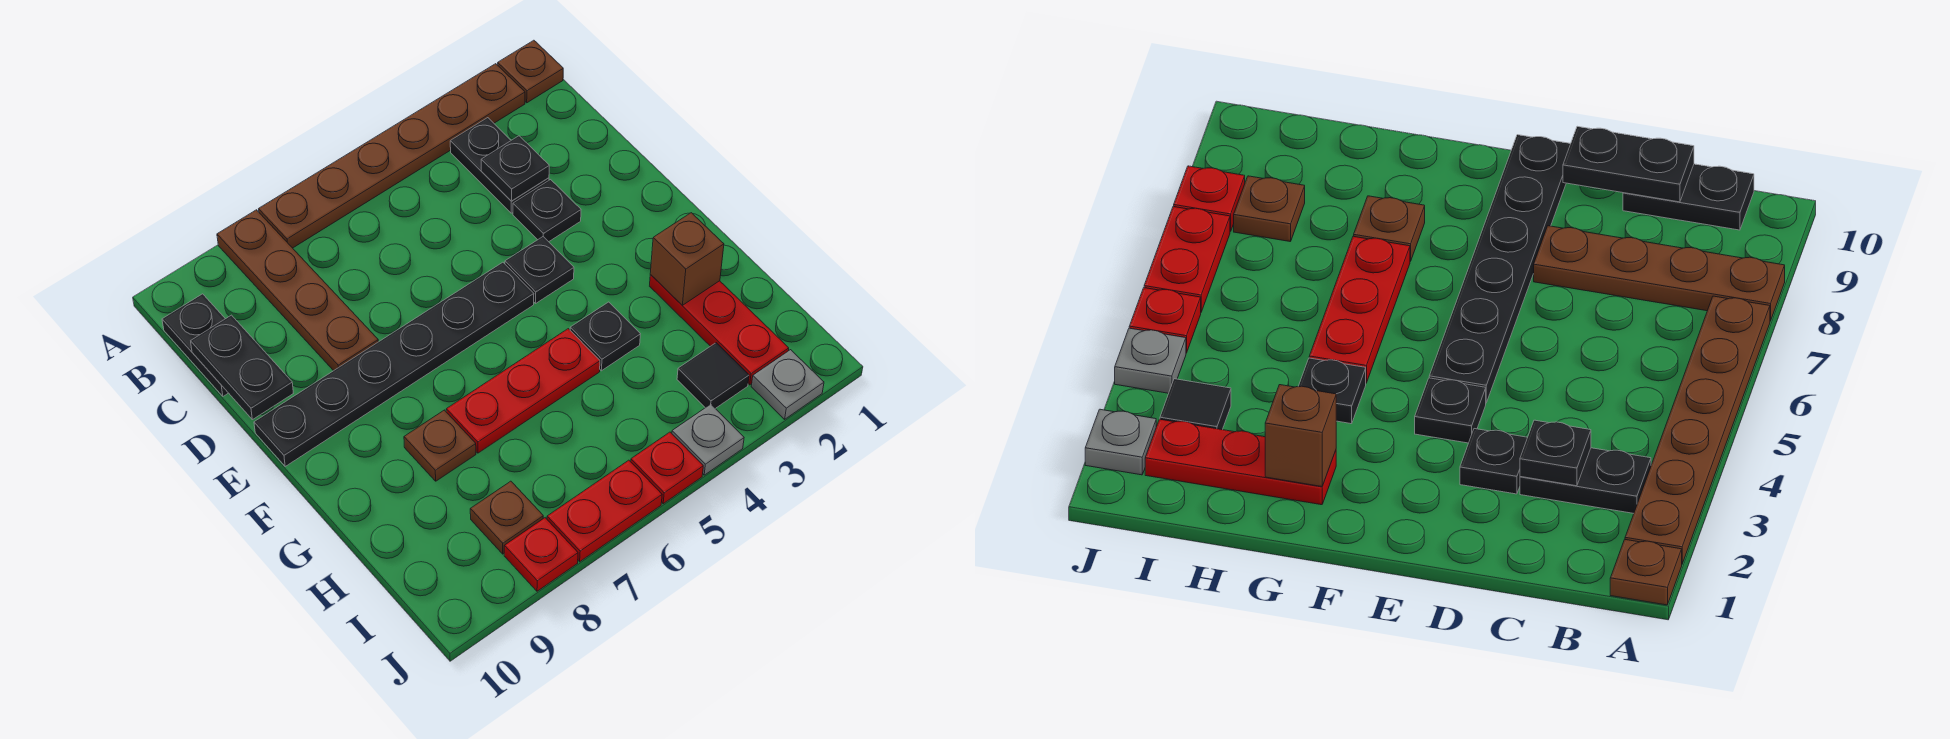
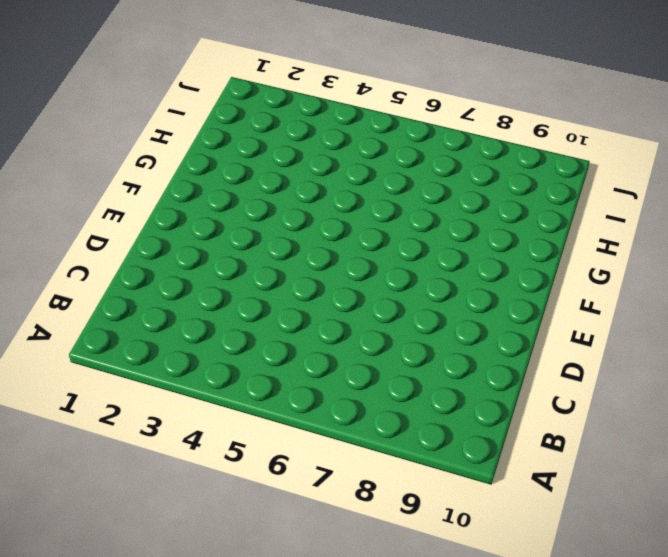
none -> brown 1x1 plate [498,40,563,103]
none -> brown 1x6 plate [259,64,525,248]
none -> brown 1x4 plate [217,210,378,371]

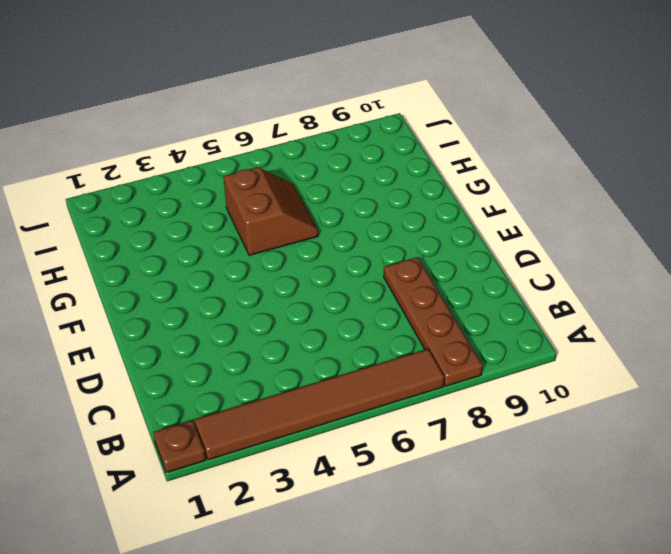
brown 1x6 tile [195,349,444,460] -> brown 1x6 plate [259,64,525,248]
brown 2x2 slope [224,167,318,255] -> red 1x3 plate [446,329,600,453]
none -> black 1x2 plate [450,118,549,213]
none -> black 1x2 plate [162,294,228,396]
none -> black 1x1 plate [513,180,581,242]

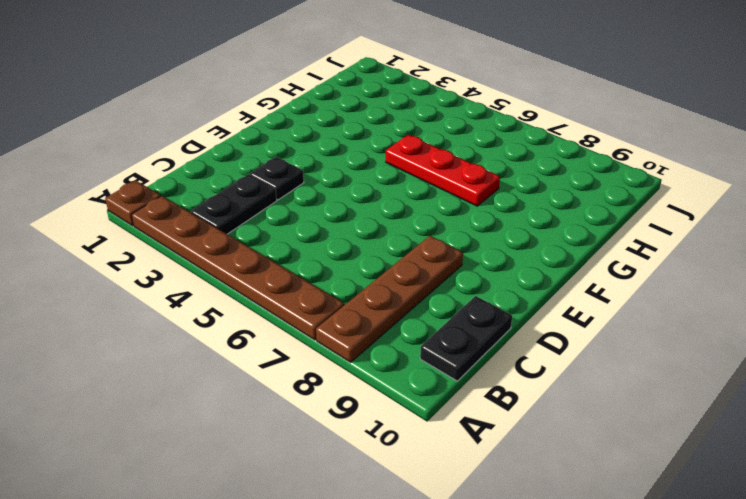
none -> black 1x1 plate [505,237,574,303]
none -> black 1x6 plate [254,262,534,466]
none -> red 1x3 plate [650,275,789,385]

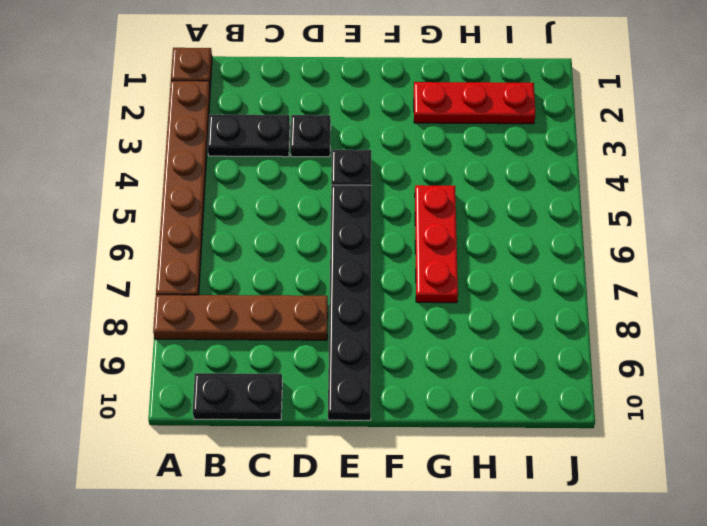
none -> black 1x1 plate [570,302,640,371]
none -> brown 1x1 plate [404,410,476,481]
none -> black 1x1 tile [677,343,749,409]

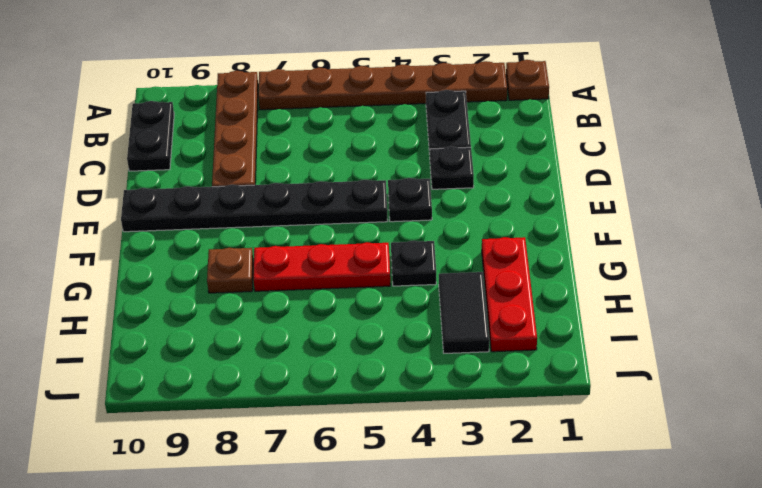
black 1x2 tile [439,272,489,353] -> black 1x1 tile [677,343,749,409]
none -> brown 1x1 plate [470,481,543,554]
none -> grey 1x1 plate [751,350,824,419]
none -> grey 1x1 plate [672,404,744,475]

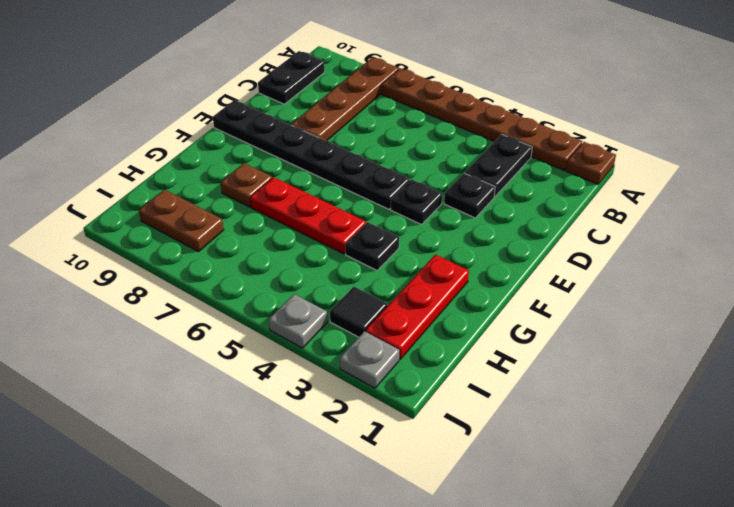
brown 1x2 plate [139,189,224,252] -> brown 1x1 plate [470,481,543,554]
none -> red 1x1 plate [631,432,703,504]
none -> red 1x2 plate [547,460,662,562]
none -> red 1x1 plate [504,518,578,591]

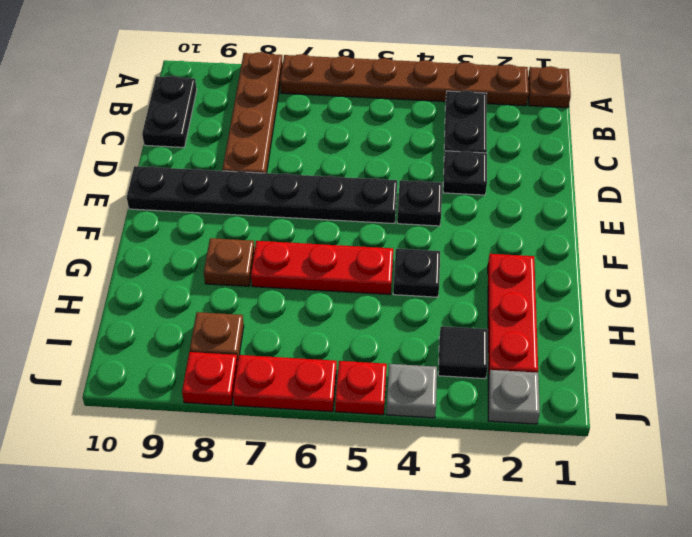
none -> black 1x1 plate [481,136,549,201]
none -> black 1x2 plate [191,315,293,420]
none -> brown 1x1 brick [650,213,724,305]

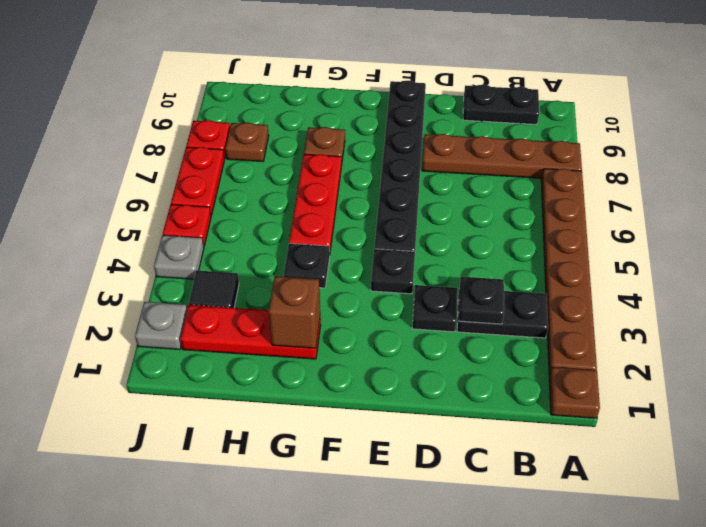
none -> black 1x2 plate [191,315,293,420]

